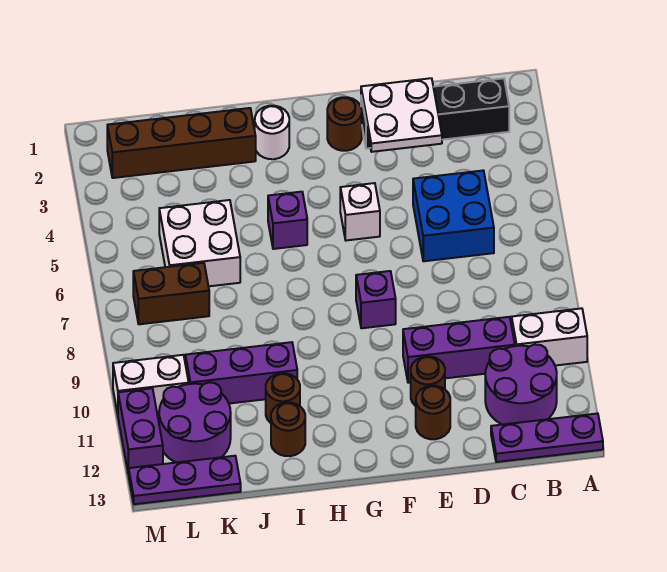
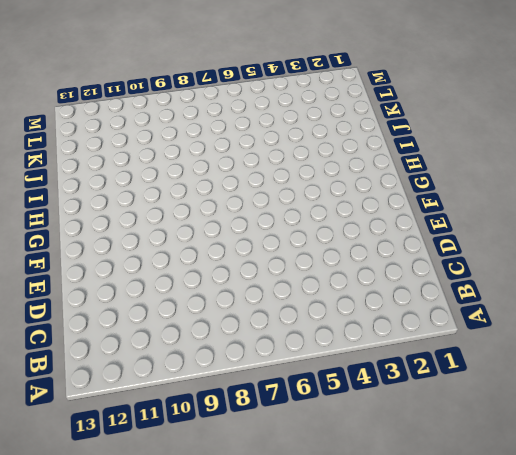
none -> white 1x2 brick [512,308,587,366]
none -> purple 1x3 plate [491,413,603,462]
none -> black 1x4 brick [361,78,509,148]

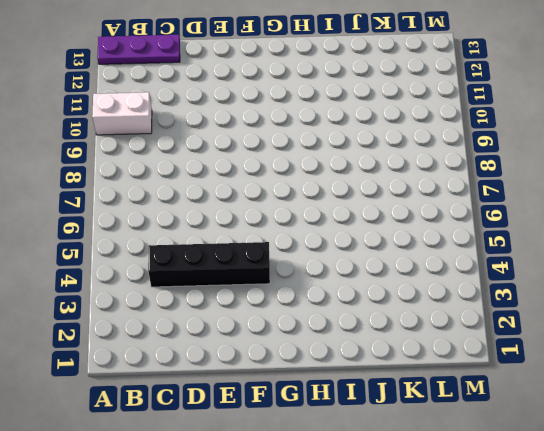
black 1x4 brick [148,242,270,287] -> black 1x4 brick moved to [361,78,509,148]
none -> purple 2x2 round brick [485,344,557,425]
none -> blue 2x2 brick [413,171,494,261]
none -> purple 1x3 brick [403,317,515,383]

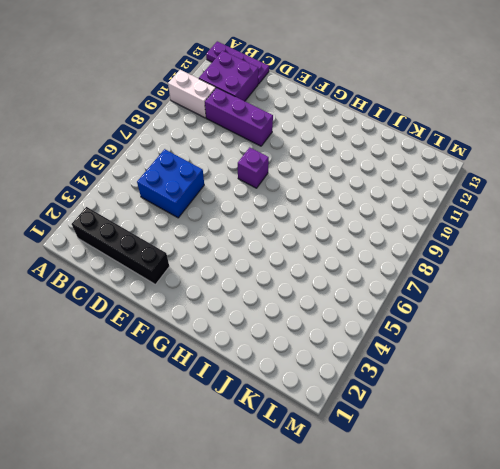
purple 2x2 brick [199,51,258,101] -> purple 2x2 round brick [485,344,557,425]
none -> brown 1x1 round brick [411,357,445,406]
none -> brown 1x1 round brick [416,386,450,439]
none -> brown 1x1 round brick [327,97,362,151]

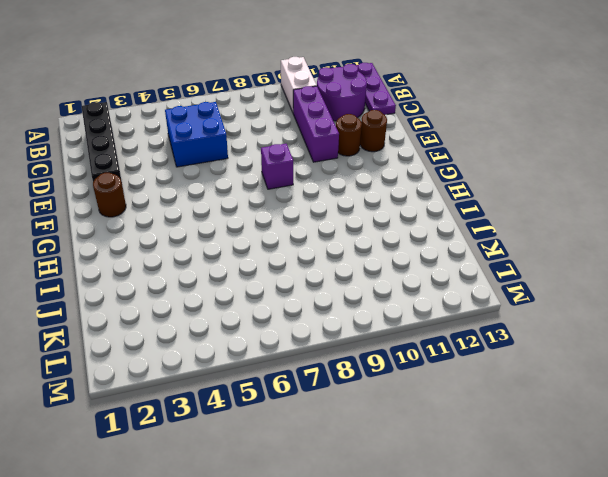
none -> white 1x1 brick [340,183,380,240]
none -> white 1x1 round brick [255,106,289,159]
none -> purple 1x1 brick [268,192,307,249]

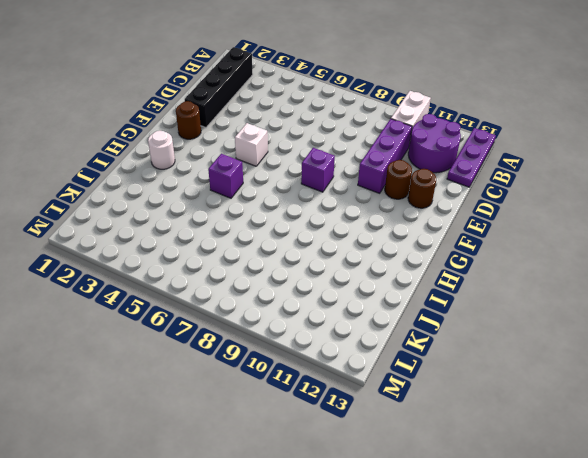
none -> blue 2x2 brick [413,171,494,261]
none -> brown 1x4 brick [107,108,256,178]
none -> purple 1x3 brick [185,342,297,404]

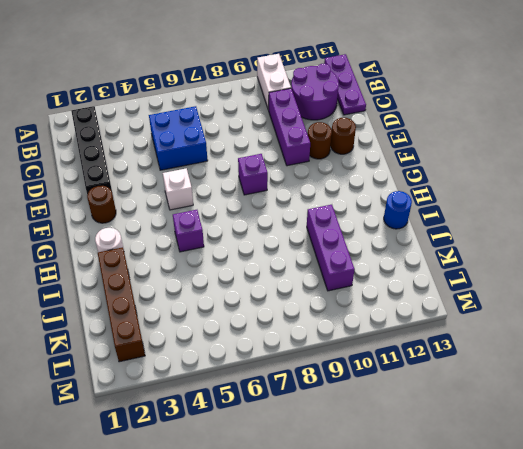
blue 1x1 round brick [384,191,412,229] -> none
none -> brown 1x1 round brick [266,373,300,423]
none -> brown 1x1 round brick [271,403,305,456]
none -> white 2x2 brick [159,200,240,286]

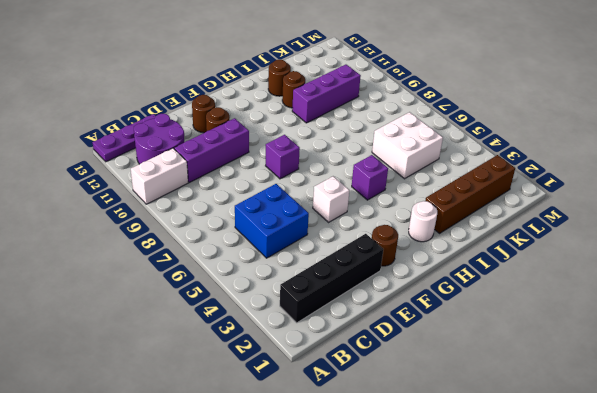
none -> brown 1x2 brick [133,263,209,324]
none -> purple 2x2 round brick [159,382,231,463]
none -> purple 1x3 plate [129,456,241,504]

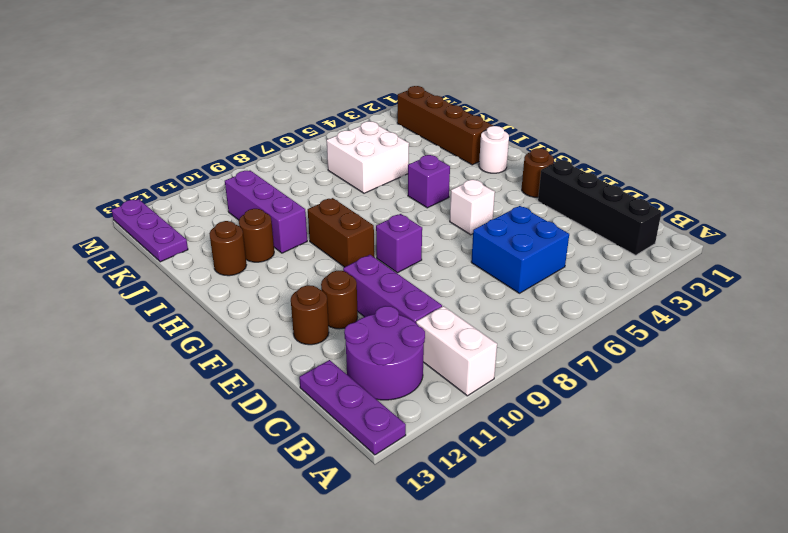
brown 1x2 brick [308,198,374,267] -> brown 1x2 brick moved to [133,263,209,324]
none -> purple 2x2 round brick [159,382,231,463]
none -> white 1x2 brick [113,355,189,414]
none -> purple 1x2 brick [118,388,163,475]

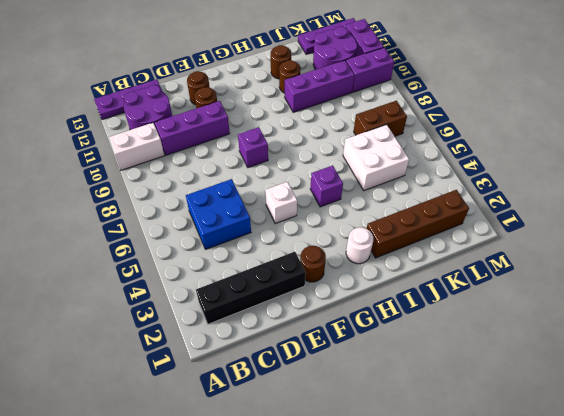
purple 1x2 brick [346,47,394,92] -> white 1x2 brick [113,355,189,414]
none -> white 2x2 plate [361,78,442,152]

